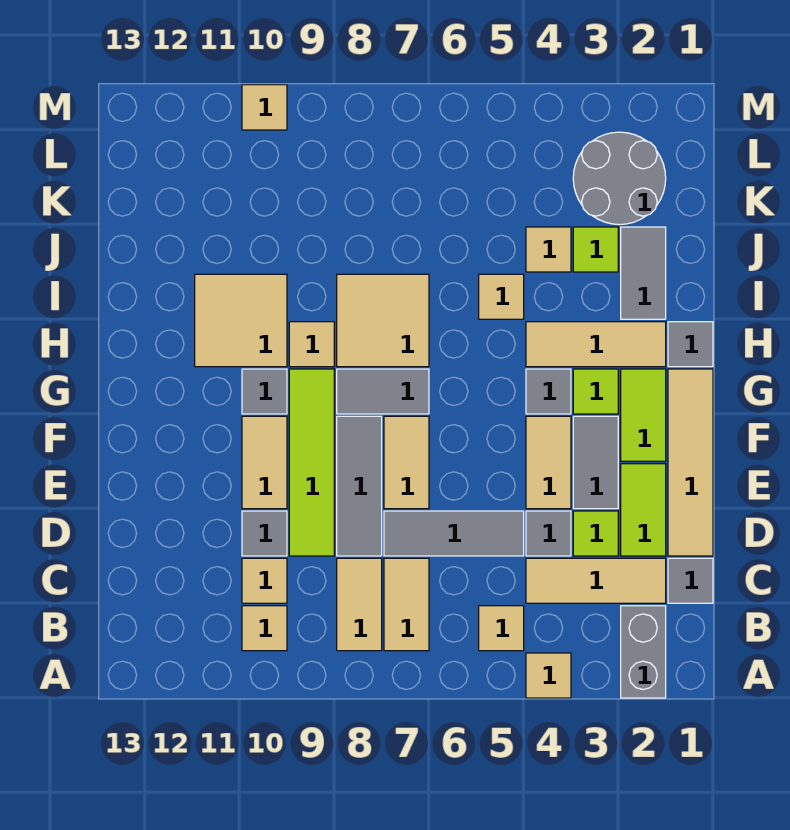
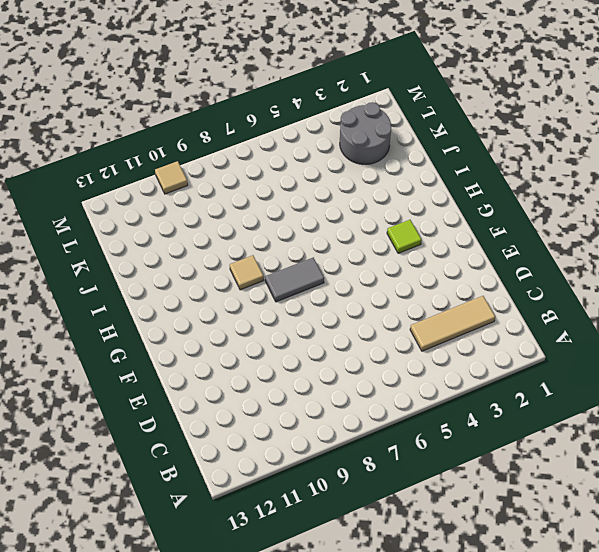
none -> grey 1x2 brick [621,606,666,698]
none -> tan 1x1 tile [526,653,571,698]
none -> tan 1x1 tile [479,606,524,651]
none -> tan 1x2 tile [384,558,429,651]

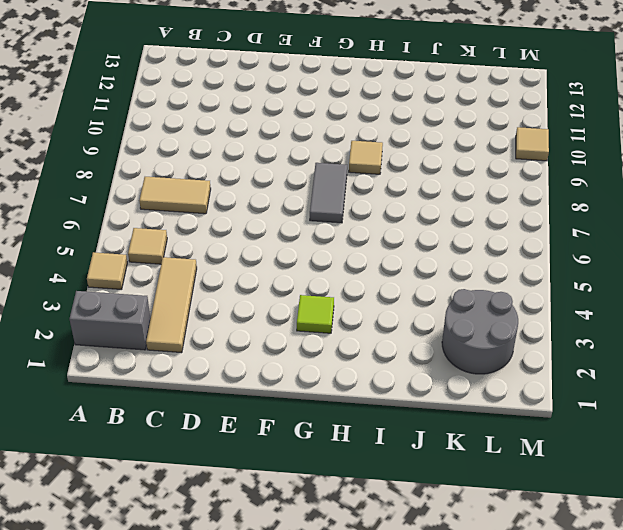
none -> tan 1x2 tile [337,558,382,651]
none -> tan 1x1 tile [242,606,287,651]
none -> grey 1x1 tile [668,558,713,603]
none -> tan 1x1 tile [242,558,287,603]

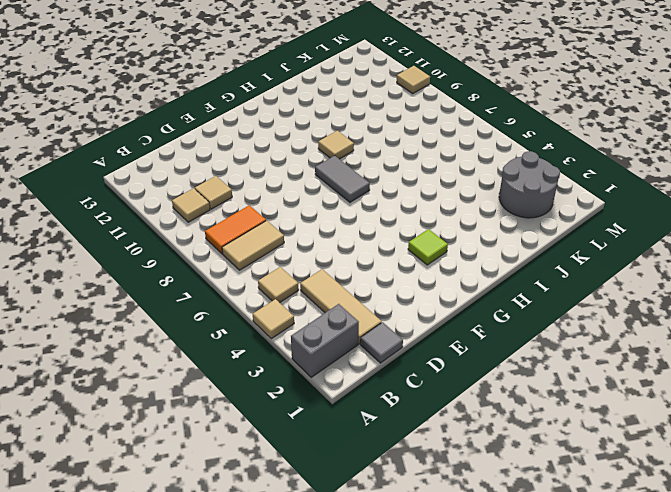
orange 1x2 tile [205,205,266,254] -> tan 1x2 tile [337,558,382,651]
none -> tan 1x4 tile [668,369,713,556]
none -> lime 1x2 tile [621,464,666,556]
none -> lime 1x1 tile [573,511,618,556]
none -> grey 1x1 tile [526,511,571,556]

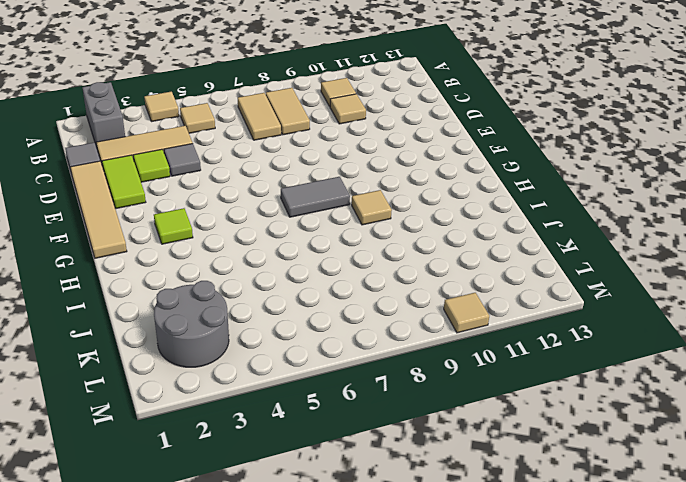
none -> grey 1x3 tile [384,511,524,556]
none -> grey 1x3 tile [337,416,382,556]
none -> lime 1x4 tile [289,369,334,556]
none -> grey 1x1 tile [242,511,287,556]

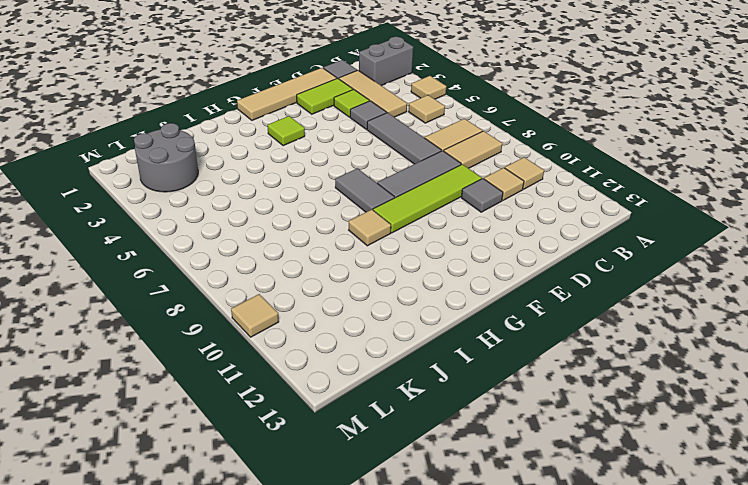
none -> grey 1x2 tile [573,416,618,509]
none -> tan 1x2 tile [526,416,571,509]
none -> tan 1x2 tile [384,416,429,509]
none -> tan 1x2 tile [242,416,287,509]

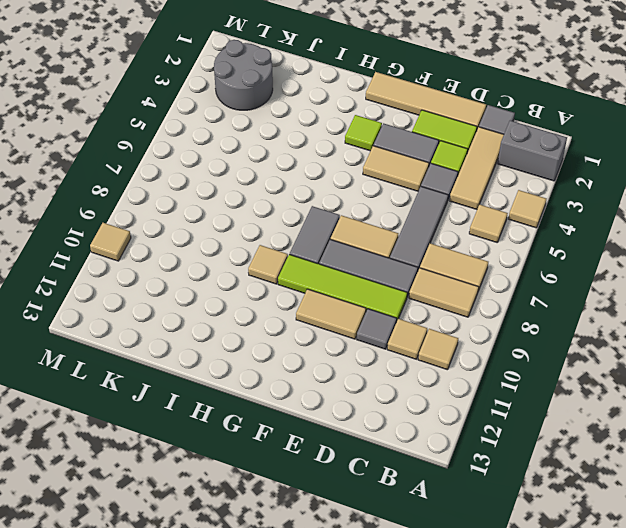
none -> lime 1x2 tile [621,369,666,461]
none -> grey 1x1 tile [526,369,571,414]
none -> grey 1x1 tile [242,369,287,414]
none -> grey 1x1 tile [668,322,713,367]

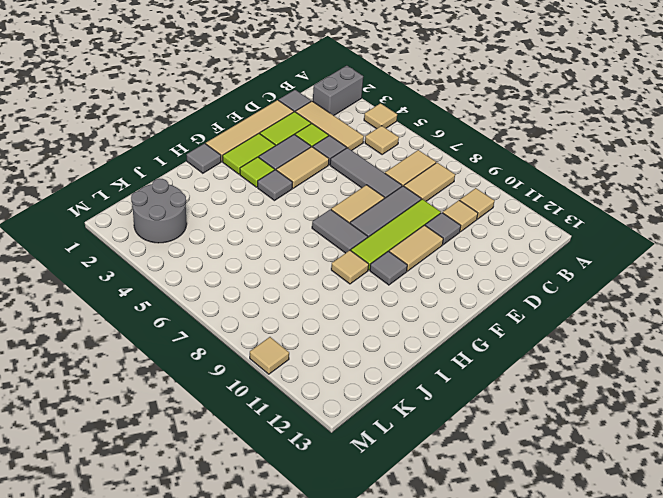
none -> tan 1x3 tile [526,322,666,367]
none -> tan 2x2 tile [337,274,429,367]
none -> tan 2x2 tile [195,274,287,367]
none -> grey 1x2 tile [621,227,666,319]

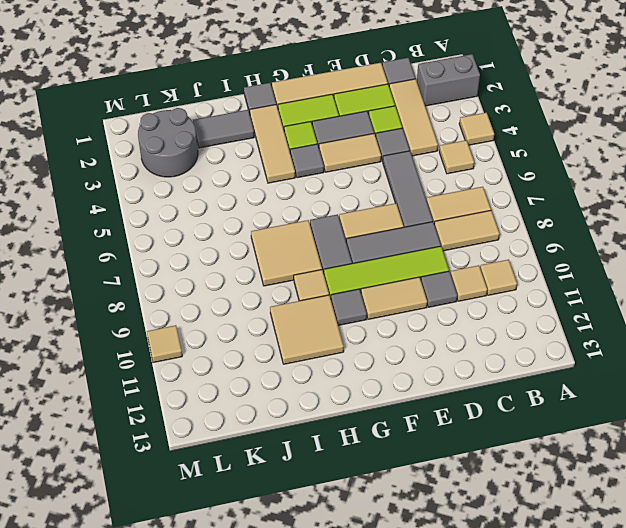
none -> tan 1x1 tile [479,274,524,319]
none -> lime 1x1 tile [573,227,618,272]
none -> tan 1x1 tile [526,227,571,272]

